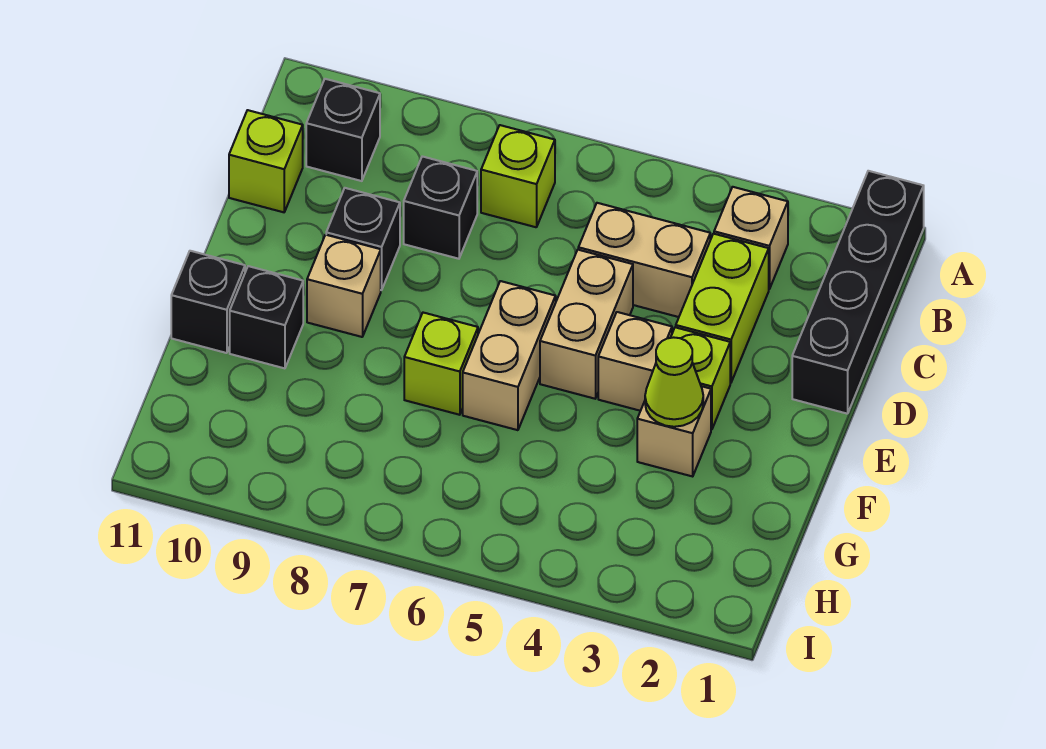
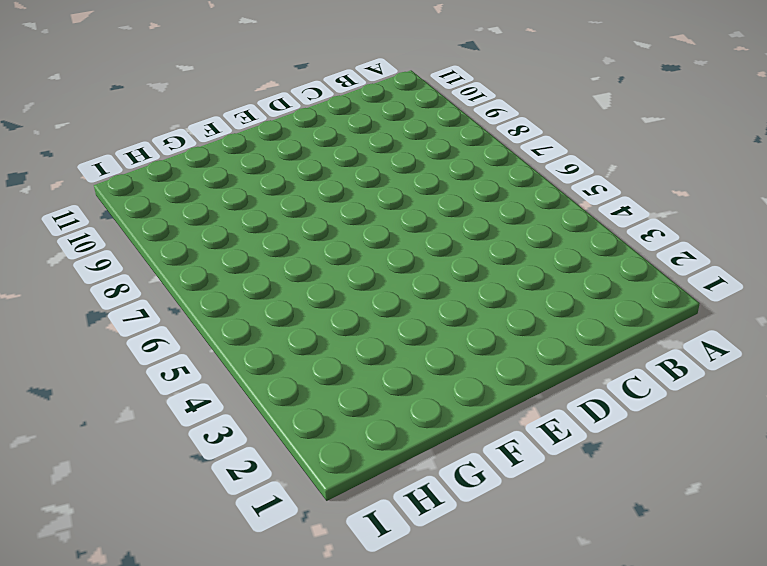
none -> black 1x4 brick [792,171,924,414]
none -> tan 1x1 brick [714,187,788,289]
none -> lime 1x1 brick [481,125,555,227]

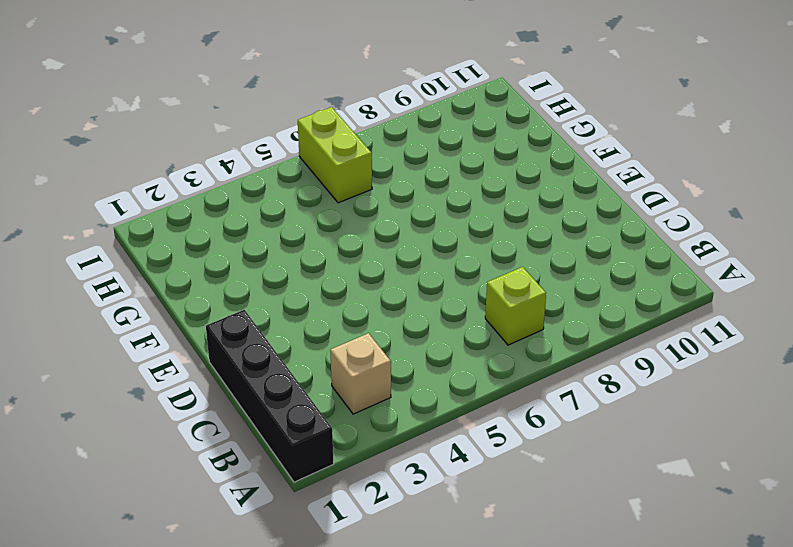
lime 1x2 brick [298,107,372,203] -> lime 1x2 brick moved to [676,234,769,383]
none -> black 1x1 brick [306,79,380,181]
none -> tan 1x2 brick [578,203,710,317]
none -> black 1x1 brick [404,156,477,259]

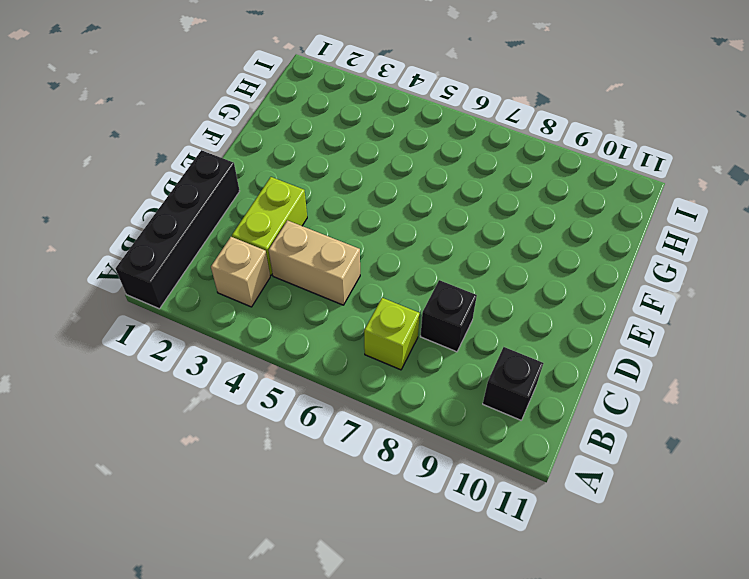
none -> lime 1x1 brick [229,110,303,212]
none -> tan 1x2 brick [540,250,633,399]
none -> black 1x1 brick [326,188,400,290]

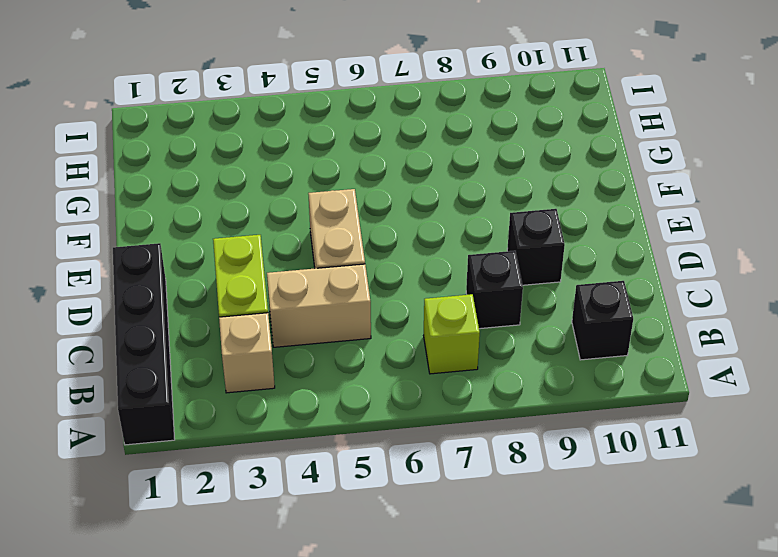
none -> lime 1x1 brick [229,110,303,212]
none -> lime 1x1 brick [671,327,730,430]
none -> tan 1x1 brick [598,312,672,411]

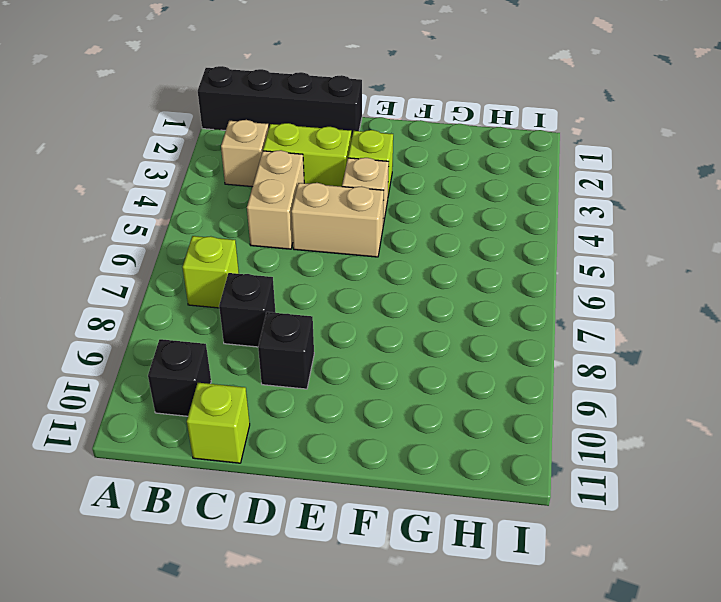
none -> tan 1x2 brick [463,281,556,430]
none -> tan 1x1 brick [307,235,381,337]
none -> tan 1x1 brick [637,386,711,476]

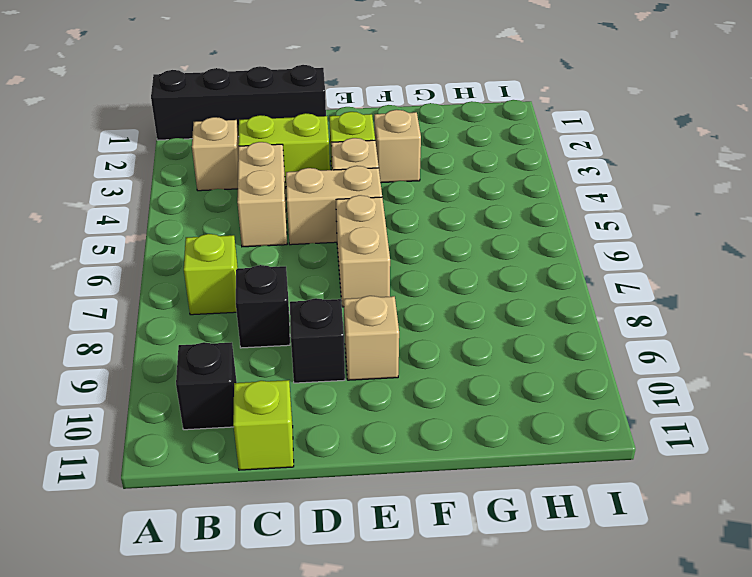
tan 1x2 brick [336,195,390,307] -> tan 1x2 brick turned to [463,281,556,430]
none -> lime 1x1 brick [404,313,478,415]
none -> black 1x1 brick [230,266,303,368]
none -> black 1x1 brick [171,251,245,353]

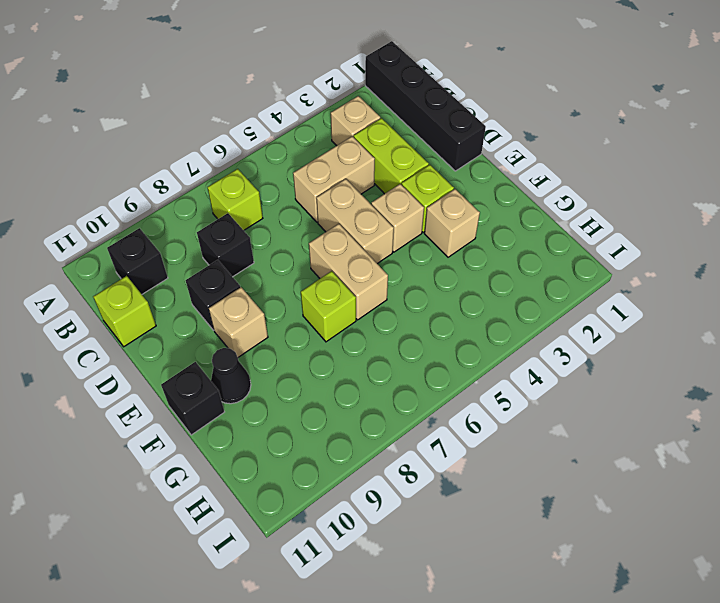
black 1x1 cone [211,348,251,404] -> black 1x1 brick [230,266,303,368]
none -> lime 1x1 cone [645,337,703,427]

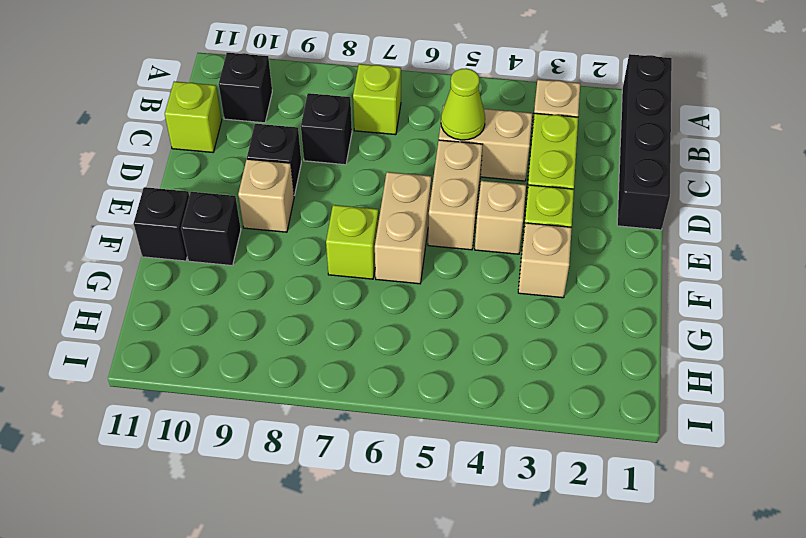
lime 1x1 cone [441,68,485,140] -> lime 1x1 cone moved to [645,337,703,427]

